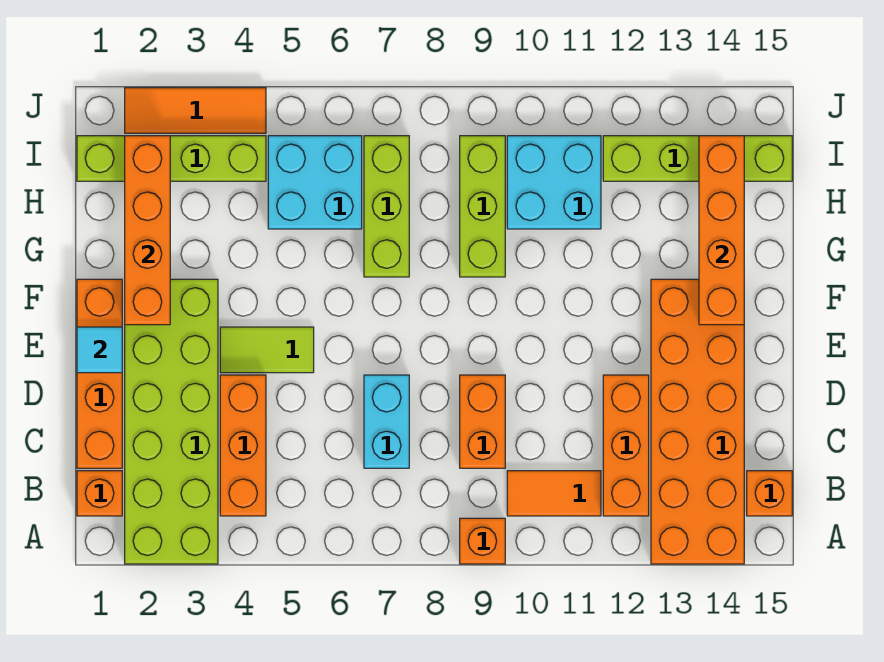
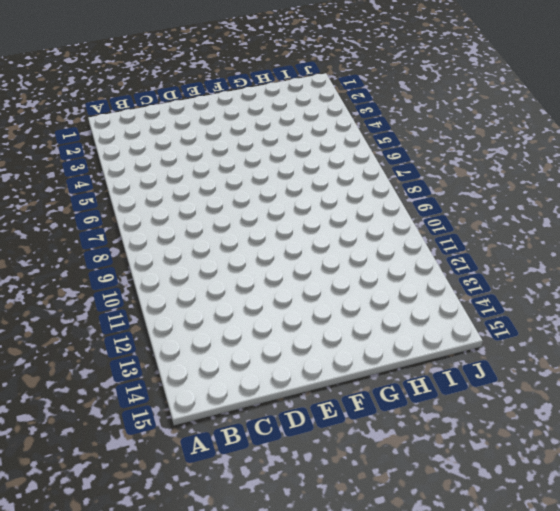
none -> lime 2x6 brick [125,279,218,564]
none -> orange 1x1 brick [460,518,505,564]
none -> orange 2x6 brick [651,279,744,564]

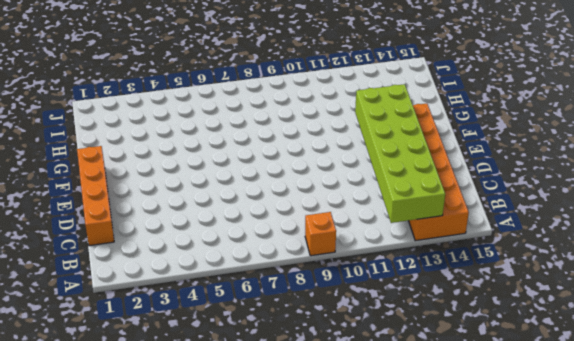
lime 2x6 brick [355,84,445,223] -> lime 2x6 brick moved to [125,279,218,564]
none -> orange 1x1 brick [77,471,122,516]
none -> orange 1x3 brick [220,375,266,516]
none -> orange 1x2 tile [507,471,601,516]

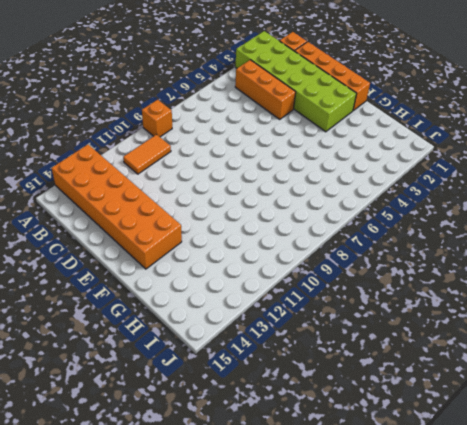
none -> orange 1x3 brick [603,375,649,516]
none -> orange 1x1 brick [747,471,792,516]
none -> cyan 1x2 brick [364,375,409,468]

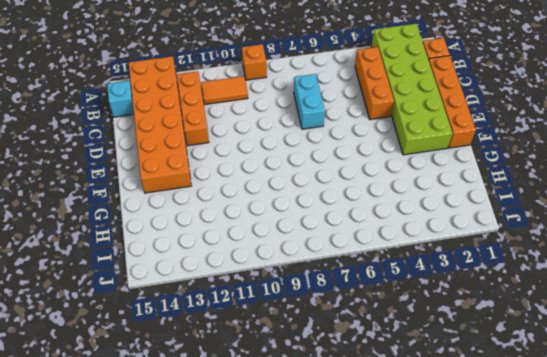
cyan 1x1 brick [107,81,134,117] -> orange 1x1 brick [747,471,792,516]
none -> orange 1x2 brick [460,375,505,468]
none -> lime 1x2 tile [220,327,314,373]
none -> lime 1x3 brick [364,136,409,277]

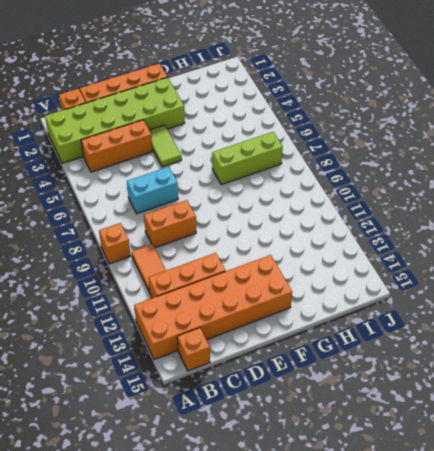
none -> lime 1x3 brick [460,136,505,277]
none -> cyan 2x2 brick [268,136,362,229]
none -> cyan 2x2 brick [507,136,601,229]

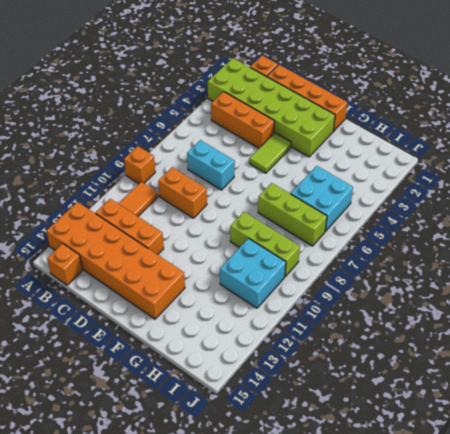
none -> lime 1x4 brick [77,136,266,181]
none -> lime 1x4 brick [603,136,792,181]
none -> orange 1x3 tile [125,88,266,133]

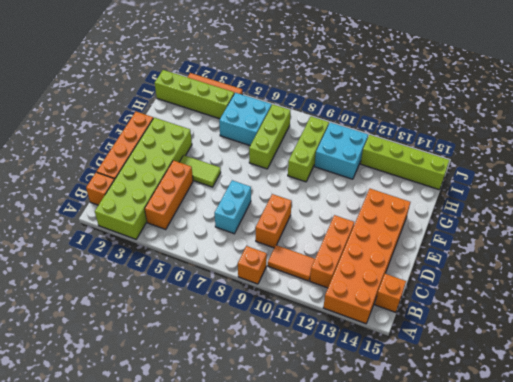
none -> cyan 1x1 tile [77,327,122,373]
none -> orange 1x4 brick [125,136,170,325]
none -> orange 1x4 brick [699,136,744,325]

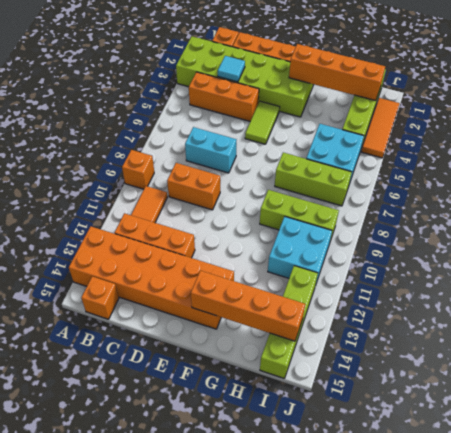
cyan 1x1 tile [218,56,245,82] -> cyan 1x1 tile moved to [77,327,122,373]

